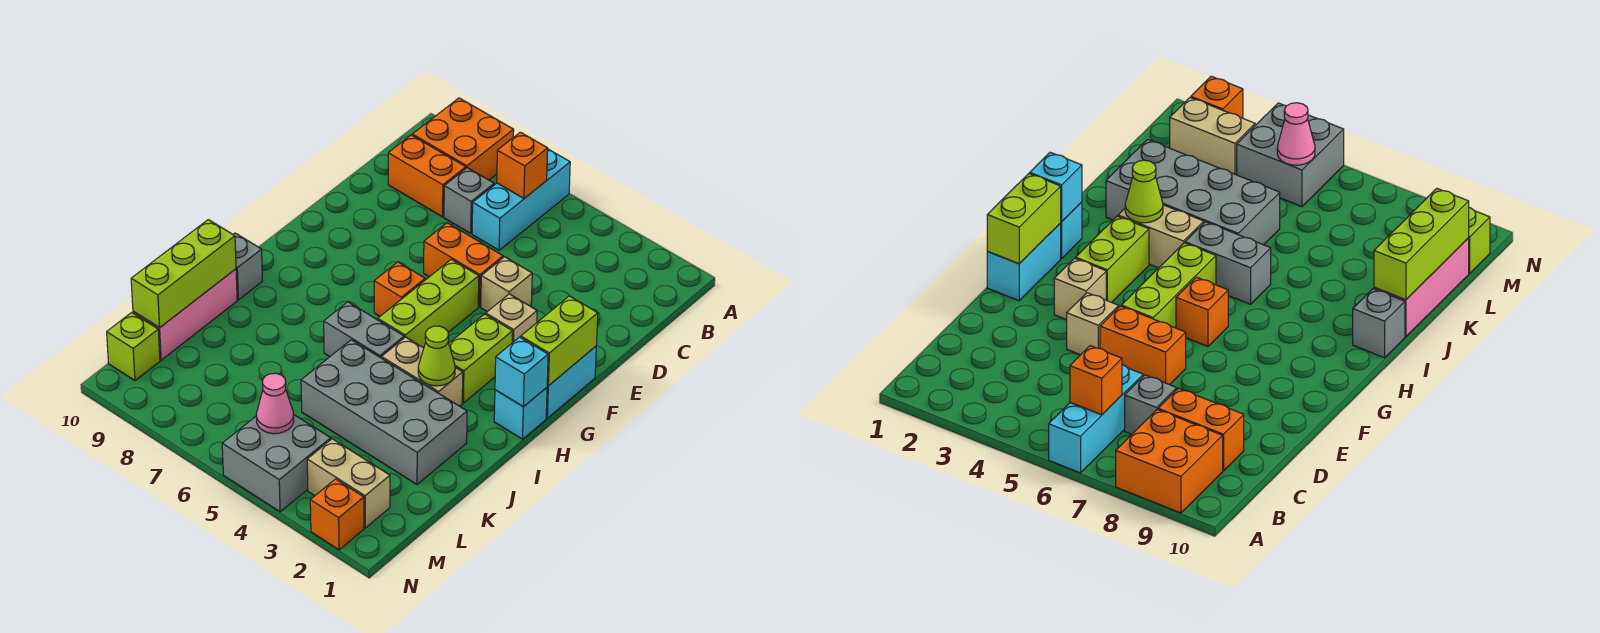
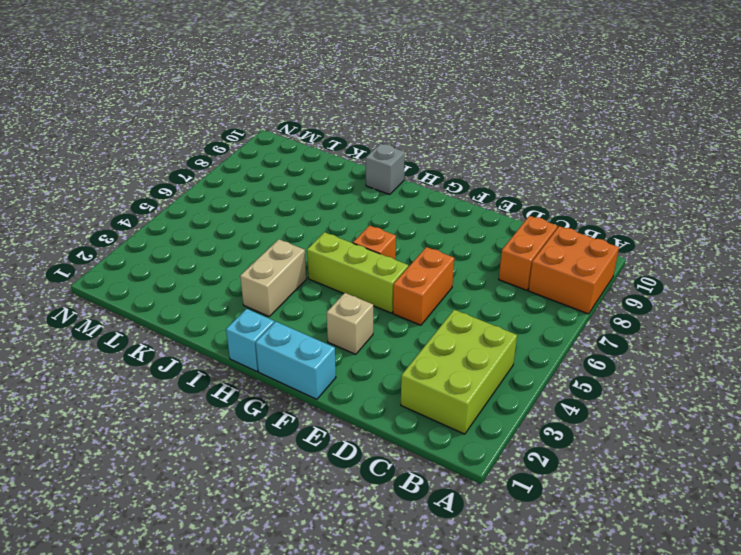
lime 2x3 brick [401,310,517,434] -> none
none -> cyan 1x3 brick [472,149,570,250]
none -> grey 1x1 brick [444,168,494,234]
none -> tan 1x1 brick [481,257,532,312]

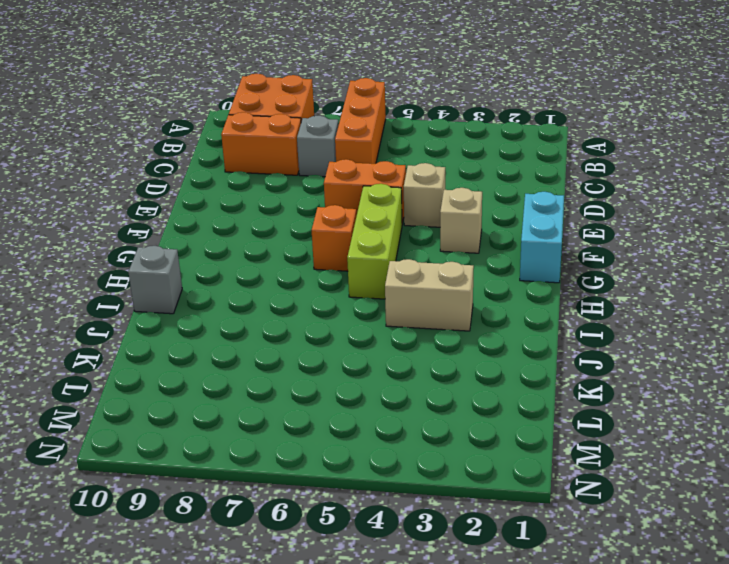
orange 1x3 brick [335,78,386,164] -> cyan 1x3 brick [472,149,570,250]
none -> lime 1x2 brick [449,314,513,403]
none -> cyan 1x1 brick [494,388,547,439]
none -> grey 1x2 brick [324,302,404,358]

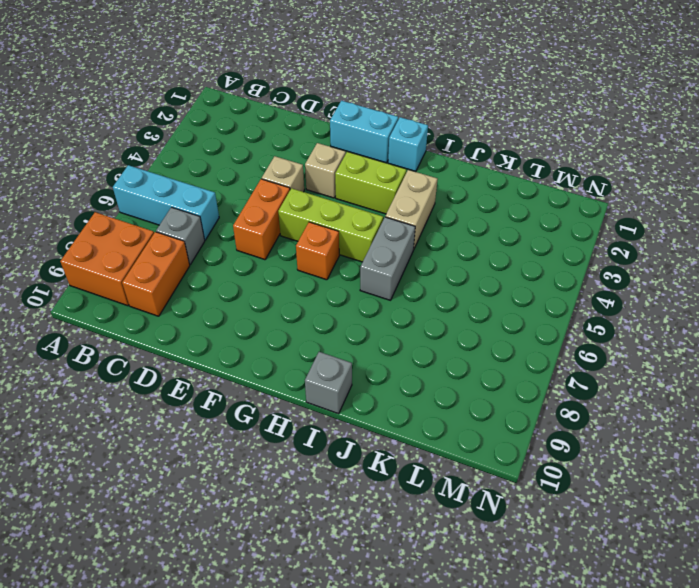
none -> grey 2x4 brick [301,340,467,484]
none -> pink 1x3 brick [133,269,237,360]
none -> tan 1x2 brick [307,439,390,528]

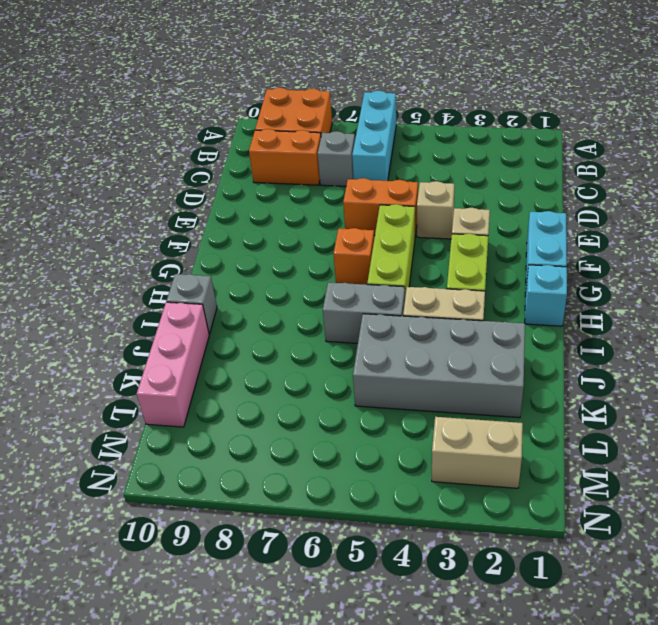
none -> grey 2x2 brick [222,414,331,512]
none -> lime 1x1 brick [107,312,160,381]
none -> orange 1x1 brick [310,479,364,550]

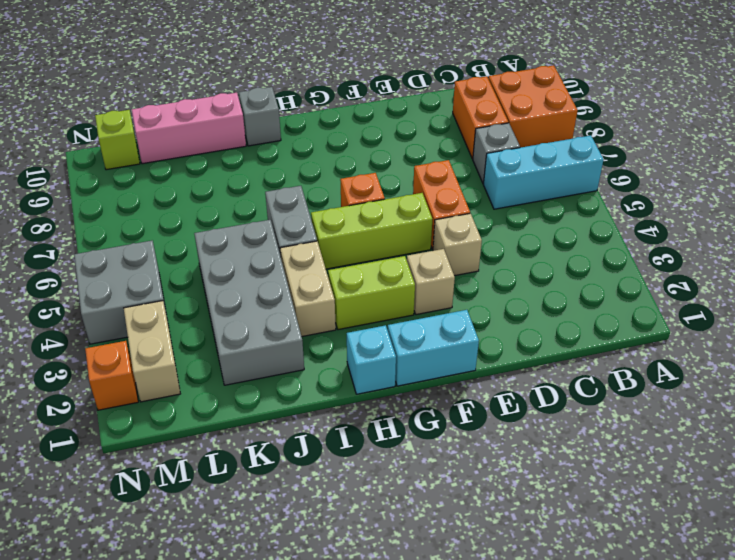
none -> orange 1x1 brick [497,132,548,198]
none -> lime 1x2 brick [521,296,598,386]
none -> cyan 1x1 brick [495,337,548,407]

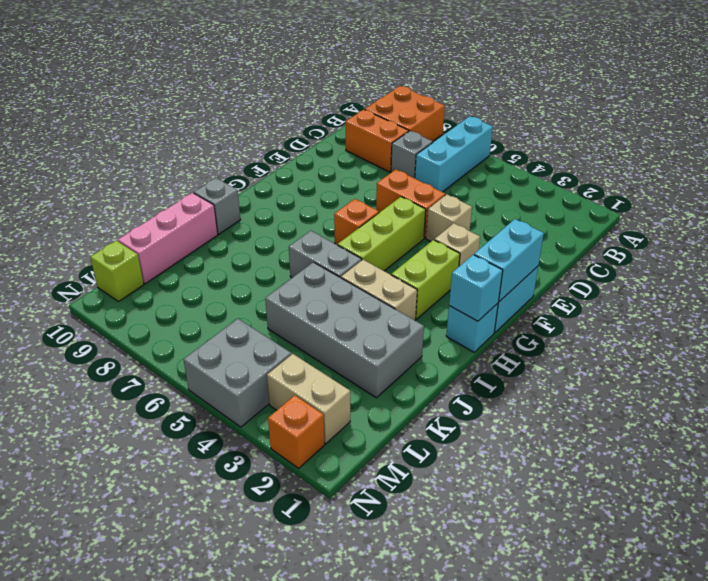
cyan 1x2 brick [474,219,544,302] -> lime 1x2 brick [521,296,598,386]
none -> orange 1x1 brick [497,132,548,198]
none -> lime 1x1 cone [418,326,455,386]
none -> lime 1x3 brick [131,220,236,328]

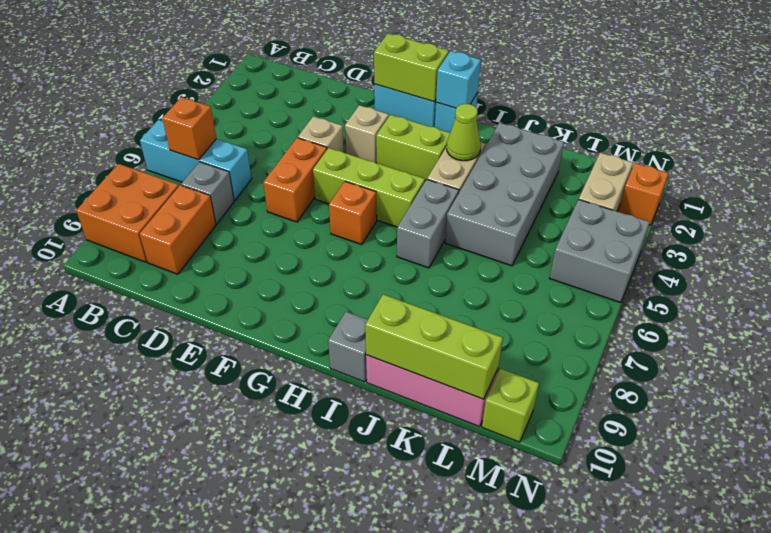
none -> pink 1x1 cone [256,373,294,434]

